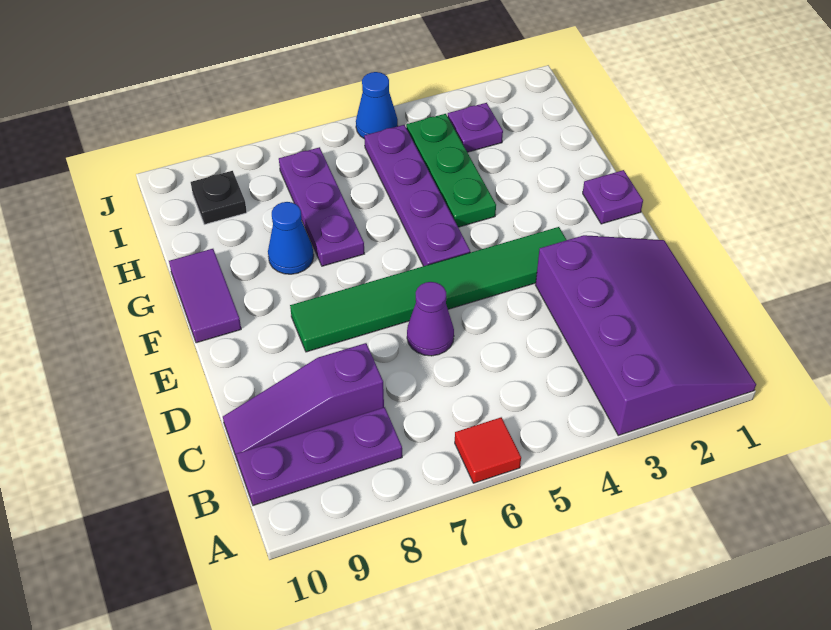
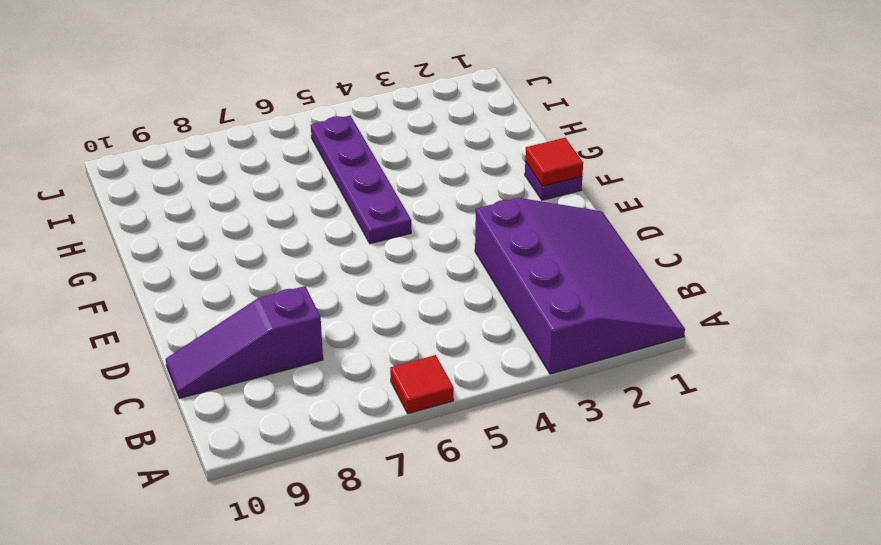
red 1x1 tile [525,138,583,186] -> none
none -> purple 1x3 plate [237,407,402,506]
none -> purple 1x1 cone [407,282,454,356]
none -> green 1x6 tile [290,227,566,352]

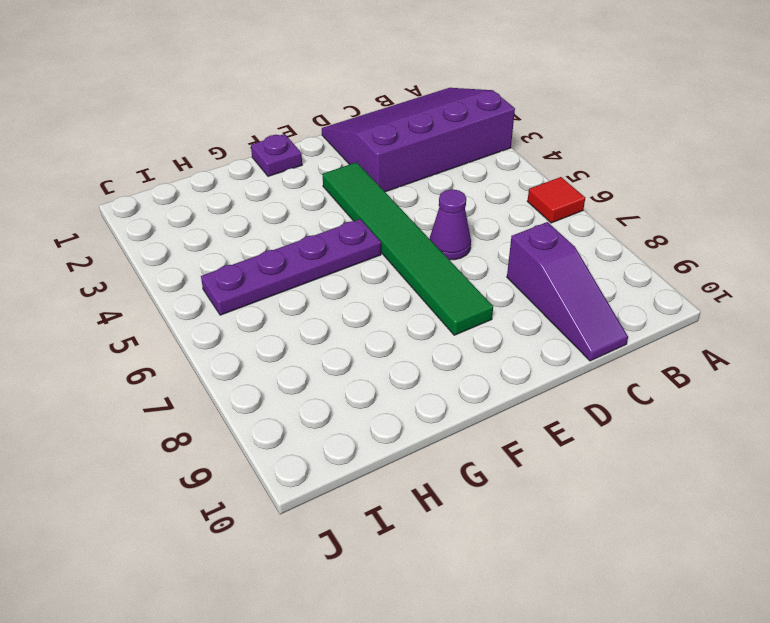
none -> purple 1x3 plate [237,407,402,506]
none -> purple 1x2 tile [169,249,241,343]
none -> green 1x3 plate [406,114,496,227]

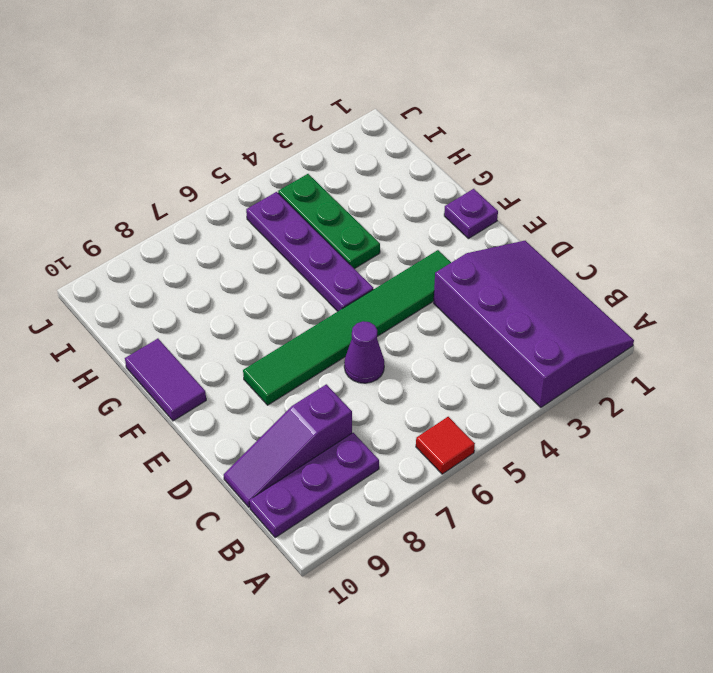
none -> purple 1x3 plate [279,147,364,266]
none -> blue 1x1 cone [268,202,314,274]
none -> purple 1x1 plate [448,103,503,152]

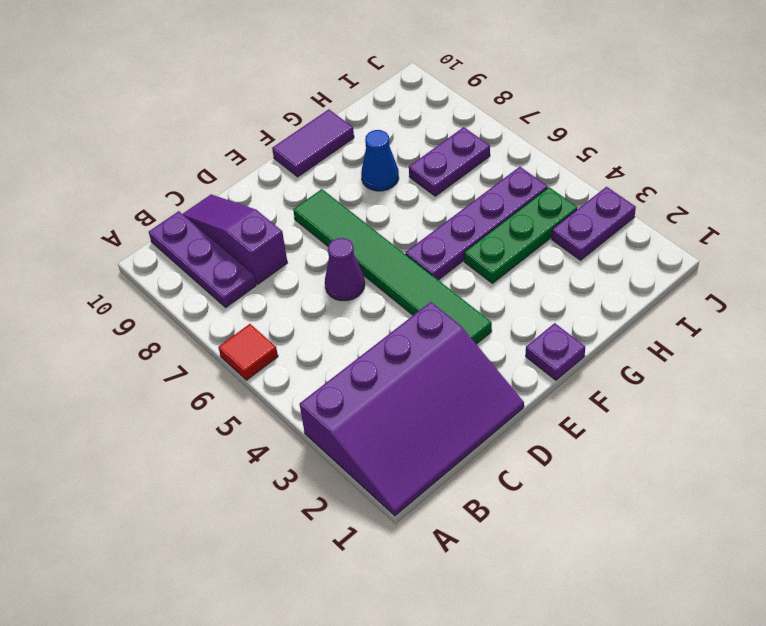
purple 1x2 plate [409,127,490,196] -> purple 1x3 plate [279,147,364,266]
purple 1x2 plate [552,187,636,260] -> purple 1x1 plate [448,103,503,152]
none -> black 1x1 plate [191,171,247,224]
none -> blue 1x1 cone [356,72,398,139]

